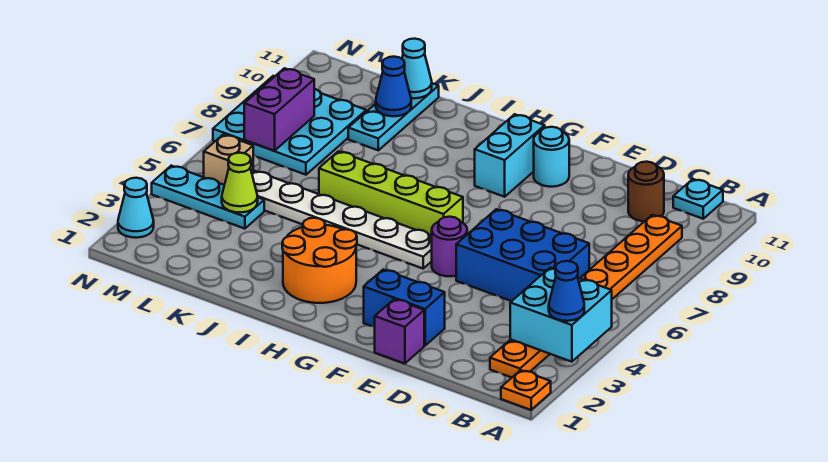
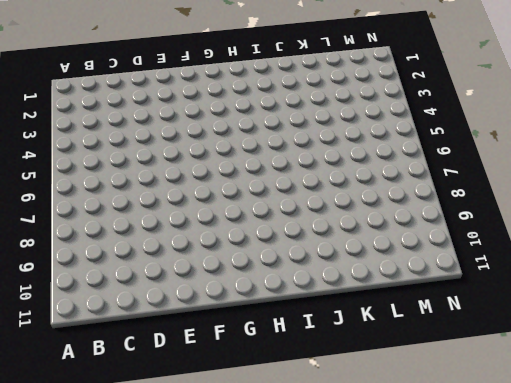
none -> orange 1x1 plate [501,370,551,410]
none -> orange 1x8 plate [490,215,682,377]
none -> cyan 1x1 plate [673,179,723,219]

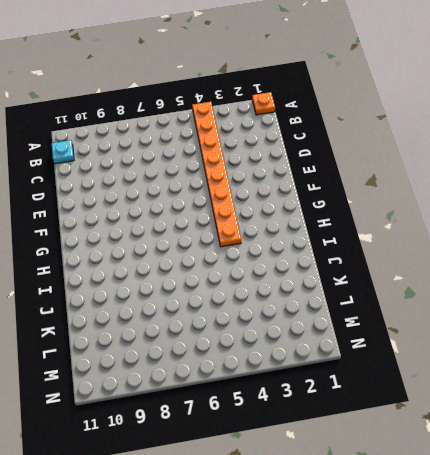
orange 1x8 plate [192,102,241,247] -> orange 1x8 plate turned to [490,215,682,377]
none -> blue 2x3 brick [456,209,589,301]
none -> brown 1x1 round brick [628,162,664,221]
none -> purple 1x1 brick [375,299,424,364]

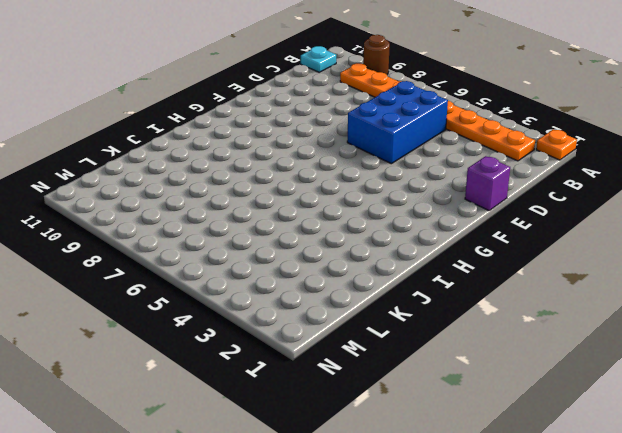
brown 1x1 round brick [363,35,390,75] -> brown 1x1 round brick moved to [628,162,664,221]
none -> blue 1x2 brick [364,270,445,346]
none -> purple 1x1 round brick [432,217,467,276]
none -> cyan 1x1 round brick [534,127,569,187]

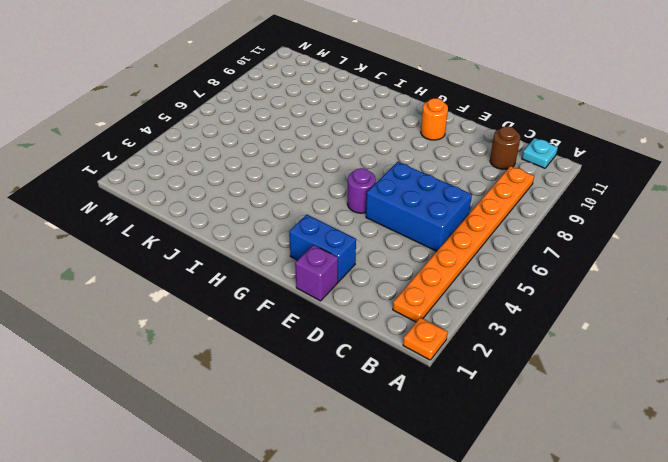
orange 1x1 round brick [421,98,448,140] -> cyan 1x1 round brick [534,127,569,187]
none -> white 1x6 plate [252,171,432,269]
none -> lime 1x4 brick [319,151,463,236]
none -> cyan 1x2 brick [475,114,545,197]

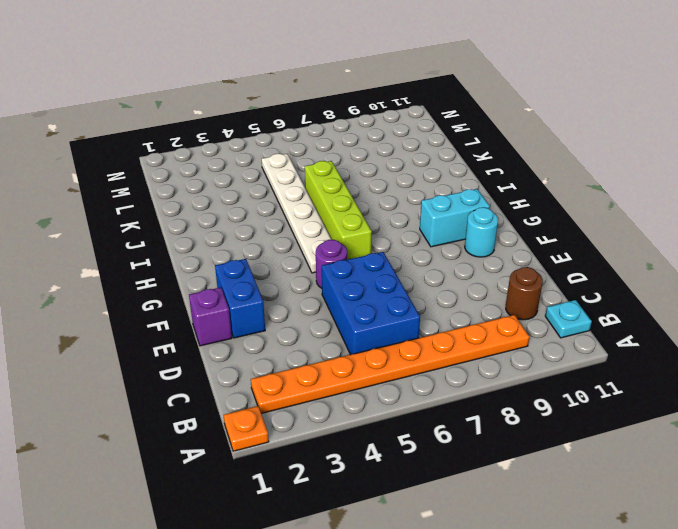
none -> orange 2x2 round brick [282,218,357,303]
none -> cyan 1x3 plate [348,83,439,150]
none -> cyan 1x3 plate [152,166,264,229]

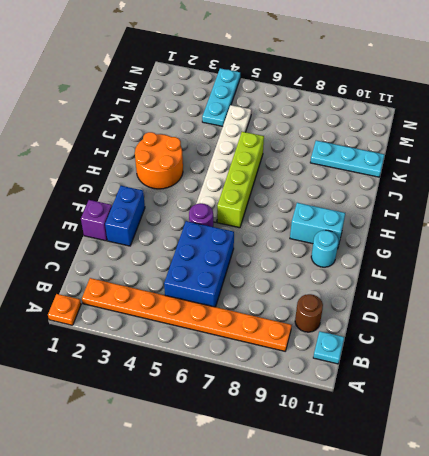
none -> cyan 3x3 plate [213,76,366,175]
none -> tan 1x1 brick [204,135,253,185]
none -> cyan 1x1 cone [118,178,154,238]

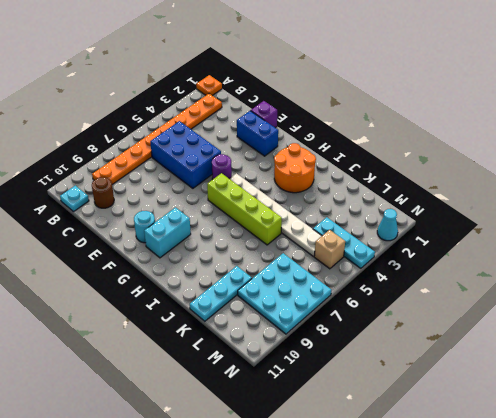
none -> cyan 2x2 brick [510,268,612,362]
none -> blue 1x1 cone [376,57,411,116]
none -> cyan 1x1 cone [402,39,432,98]

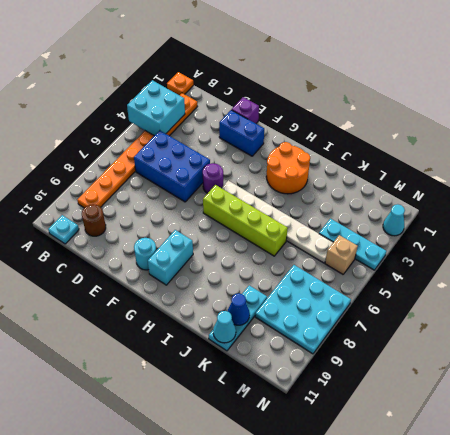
none -> lime 1x1 cone [222,153,258,212]
none -> purple 1x2 brick [244,68,314,151]
none -> blue 1x1 cone [549,261,584,321]

